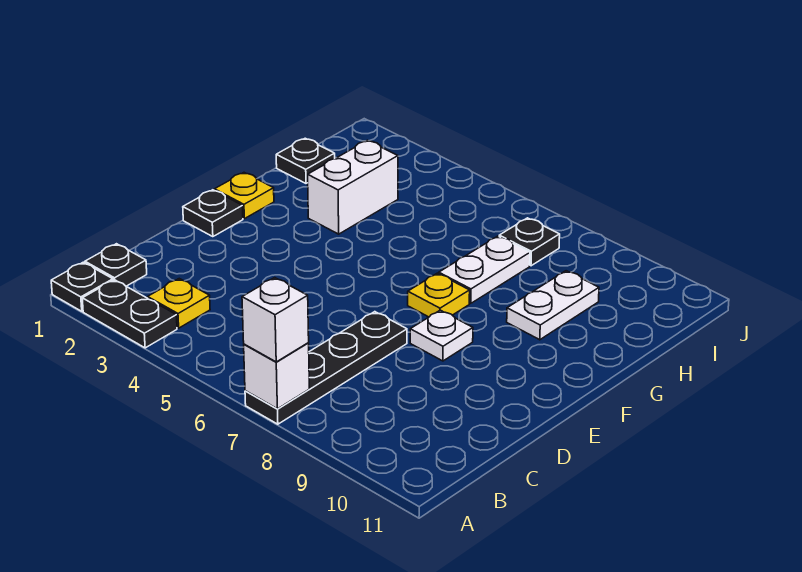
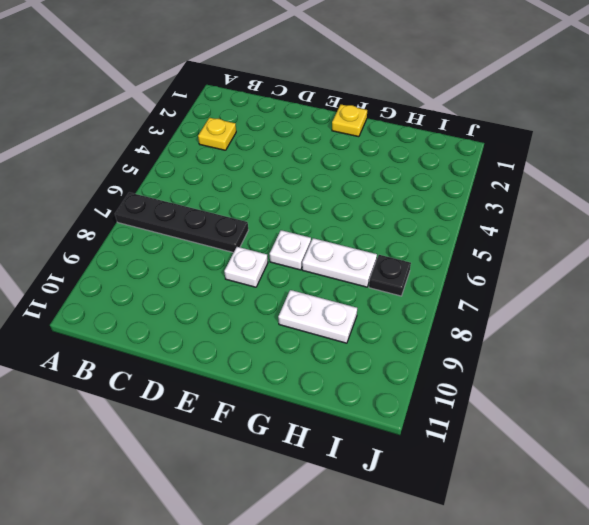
white 1x1 plate [270,230,311,270] -> yellow 1x1 plate [408,273,470,317]
none -> black 1x1 plate [51,262,113,311]
none -> black 1x2 plate [82,280,177,348]
none -> black 1x1 plate [85,244,147,286]

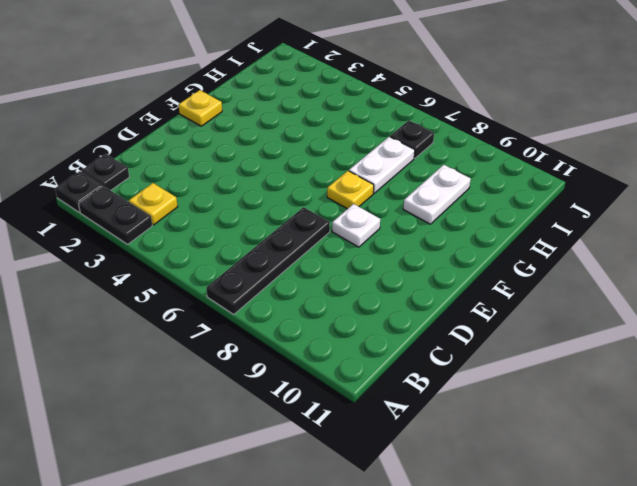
none -> black 1x1 plate [183,190,243,237]
none -> white 1x2 brick [308,140,398,234]
none -> black 1x1 plate [276,138,335,183]

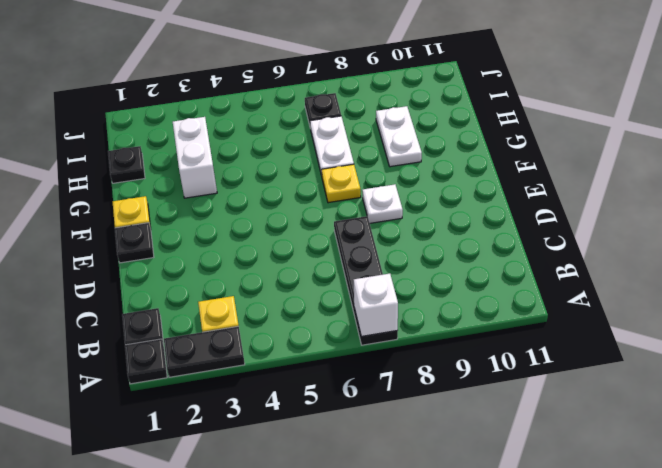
none -> white 1x1 brick [242,278,309,362]

